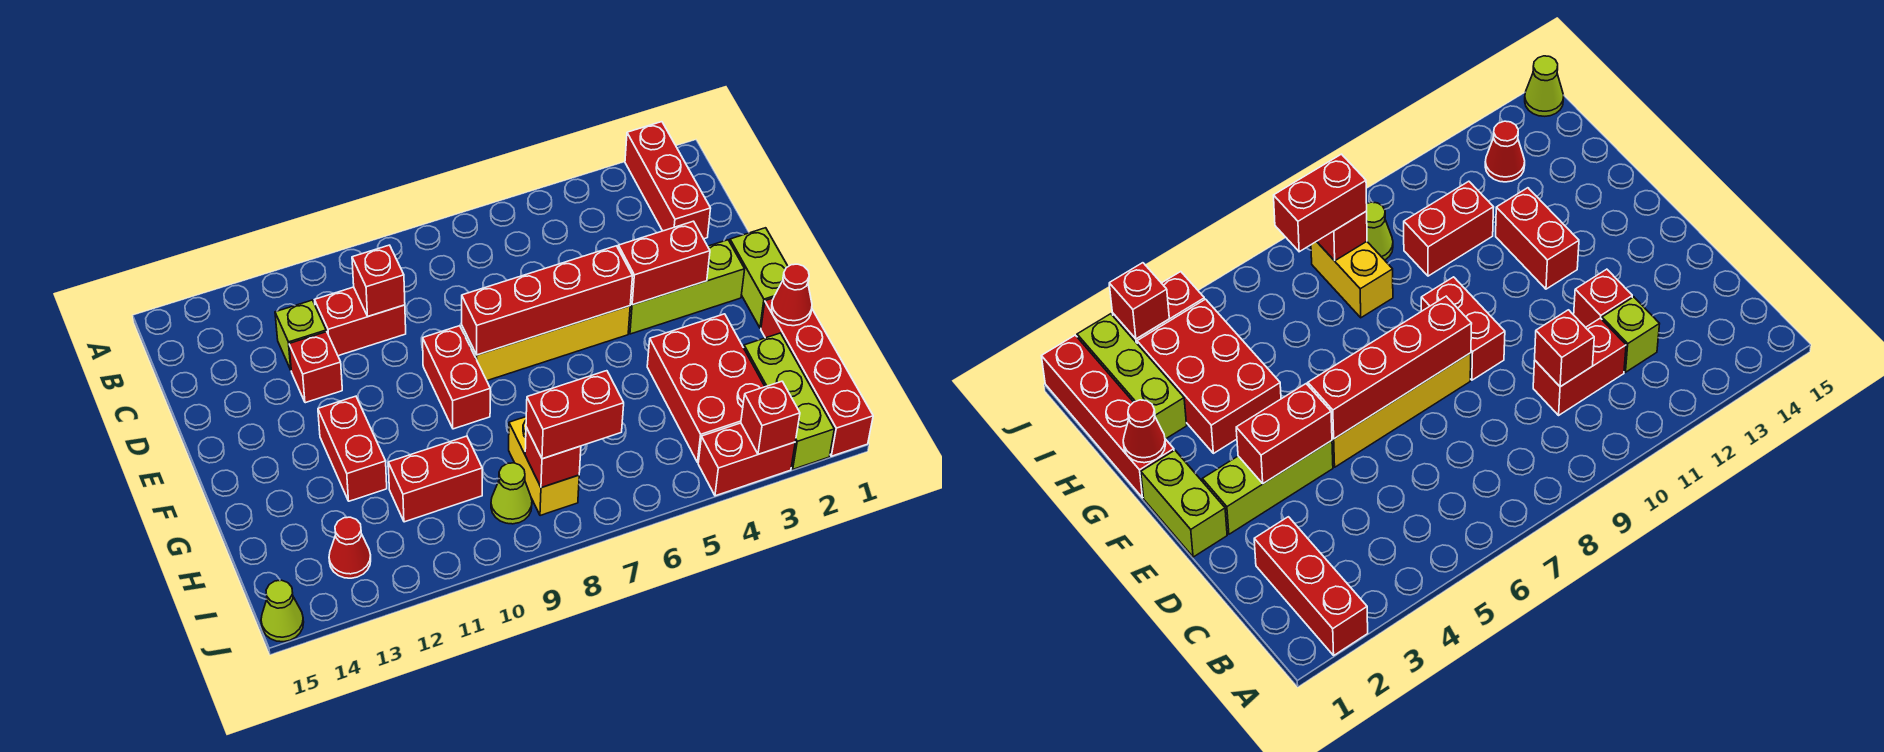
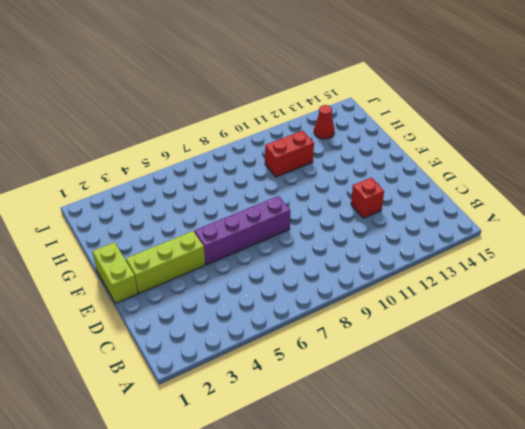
purple 1x4 brick [194,196,290,265] -> yellow 1x4 brick [462,306,630,381]
none -> red 1x3 brick [625,122,711,239]
none -> red 1x2 brick [315,287,406,356]
none -> lime 1x1 brick [275,300,326,370]

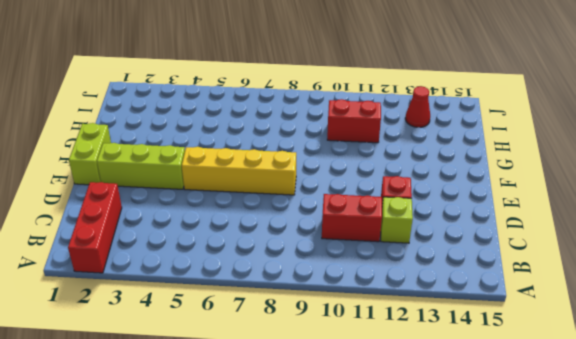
none -> red 1x2 brick [423,326,490,429]
none -> red 1x2 brick [318,396,387,501]
none -> red 1x4 brick [761,298,873,456]

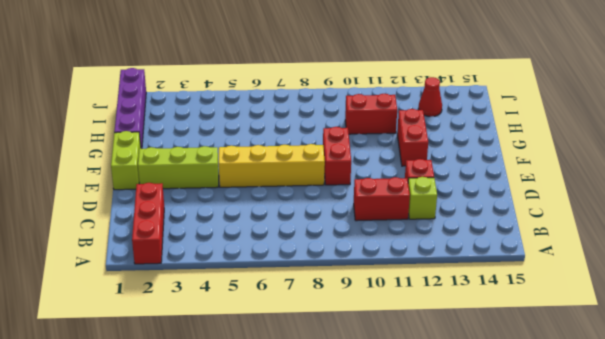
purple 1x4 brick [114,68,146,149] -> red 1x4 brick [761,298,873,456]
none -> red 2x3 brick [647,314,765,462]
none -> lime 1x3 brick [744,333,834,469]
none -> yellow 1x2 brick [509,417,579,516]

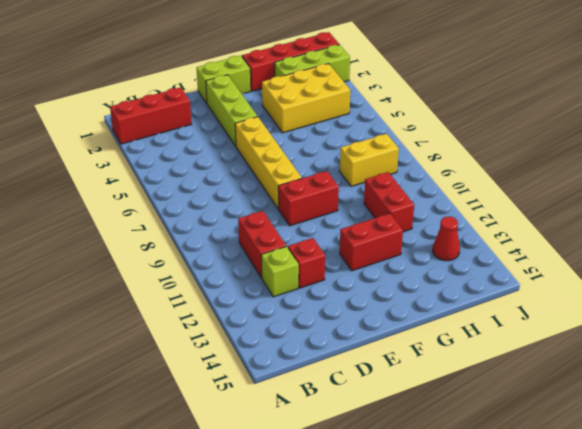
yellow 2x3 brick [262,64,350,133] -> red 2x3 brick [647,314,765,462]
none -> lime 1x1 cone [491,463,532,524]
none -> red 1x2 brick [698,423,795,496]
none -> lime 1x1 cone [261,580,304,642]

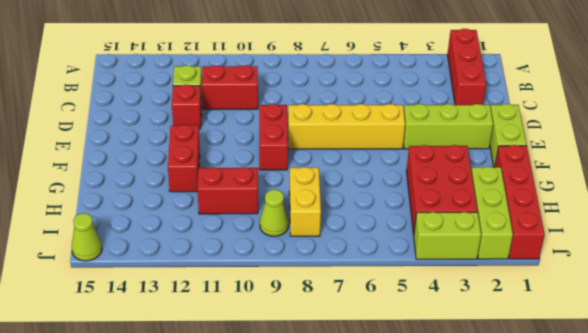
lime 1x2 brick [414,212,481,259] -> red 1x2 brick [698,423,795,496]
none -> red 1x1 cone [329,517,371,578]
none -> red 1x1 brick [352,245,405,316]
none -> red 1x2 brick [618,221,710,305]

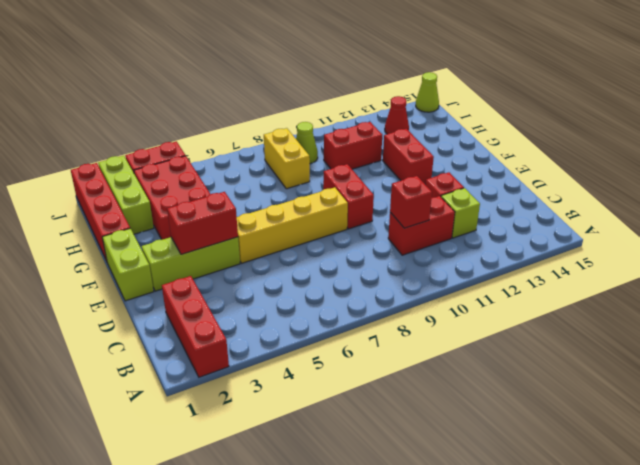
none -> red 1x4 brick [462,246,632,355]
none -> red 1x1 cone [772,264,812,326]
none -> red 1x1 brick [525,427,581,488]

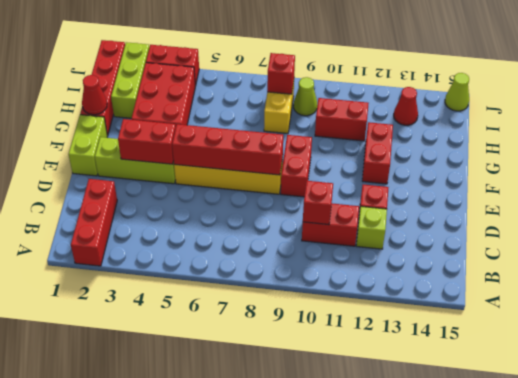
none -> red 1x1 brick [741,381,800,454]
none -> red 1x2 brick [526,371,624,459]

